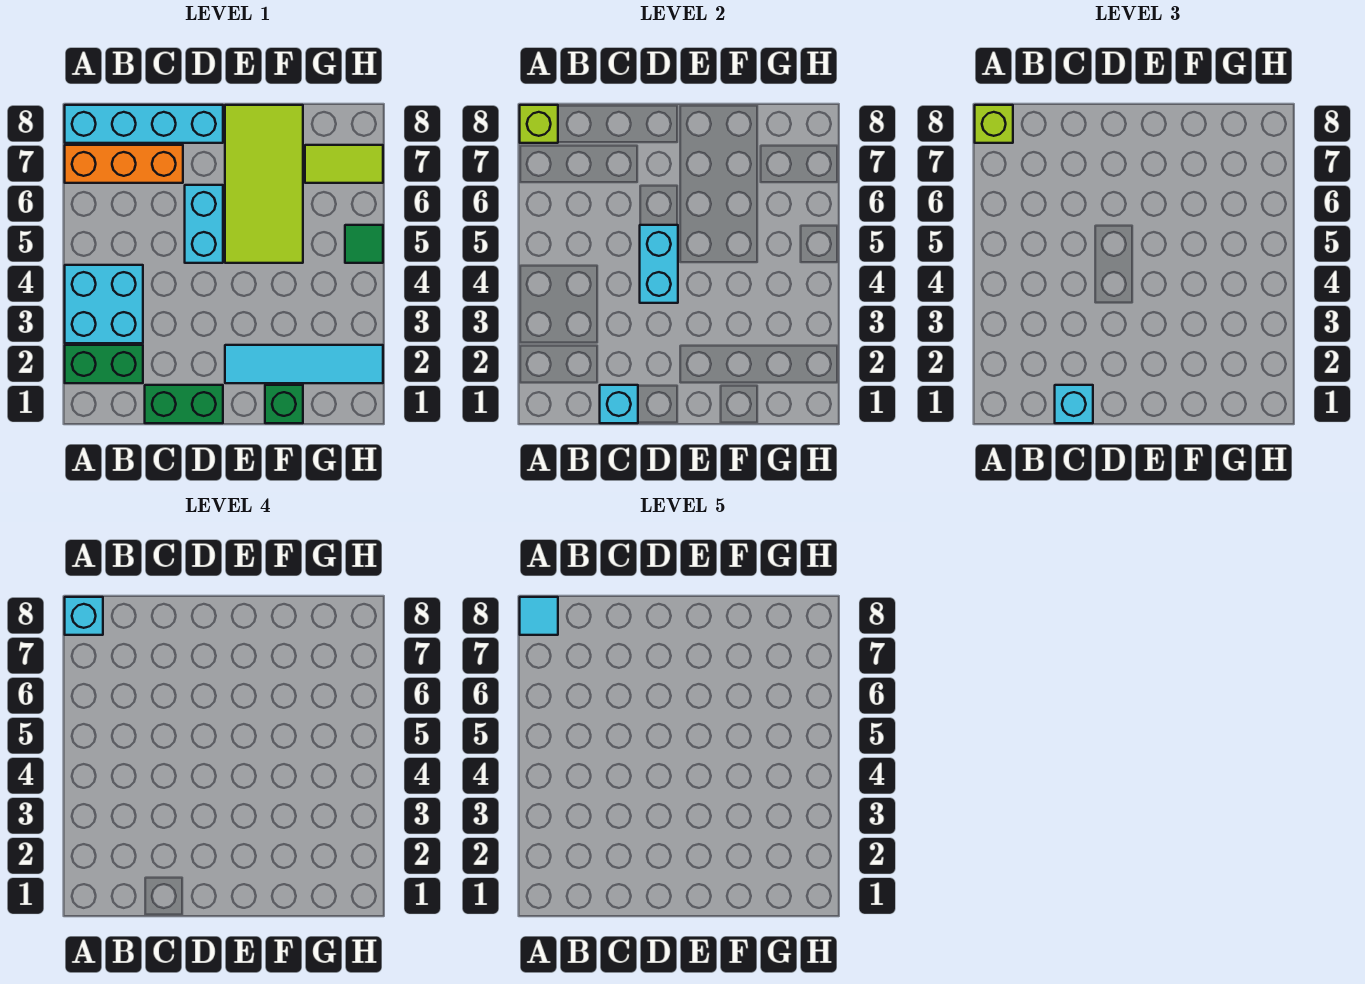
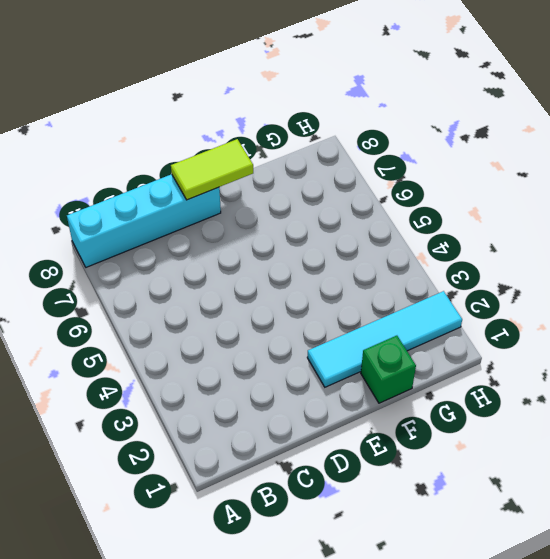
lime 1x2 tile [171,139,253,200] -> lime 1x2 tile moved to [305,145,383,183]
none -> green 1x2 brick [65,345,143,383]
none -> cyan 2x2 brick [65,265,143,343]
none -> orange 1x3 brick [65,145,183,183]

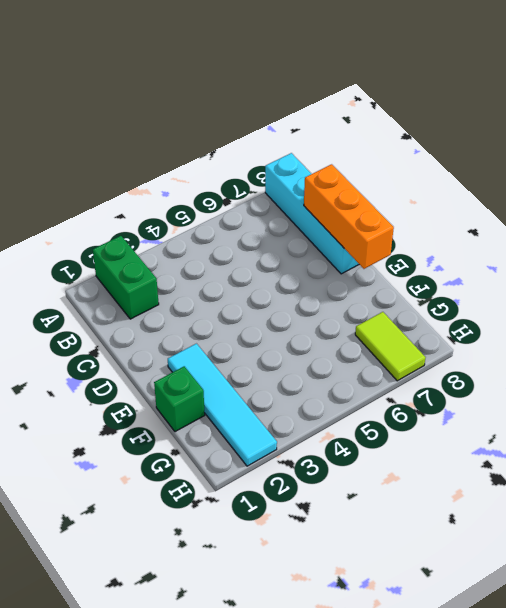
orange 1x3 brick [304,164,394,269] -> orange 1x3 brick moved to [65,145,183,183]
none -> cyan 2x2 brick [65,265,143,343]
none -> green 1x2 brick [145,385,223,423]
none -> cyan 1x2 brick [185,185,223,263]

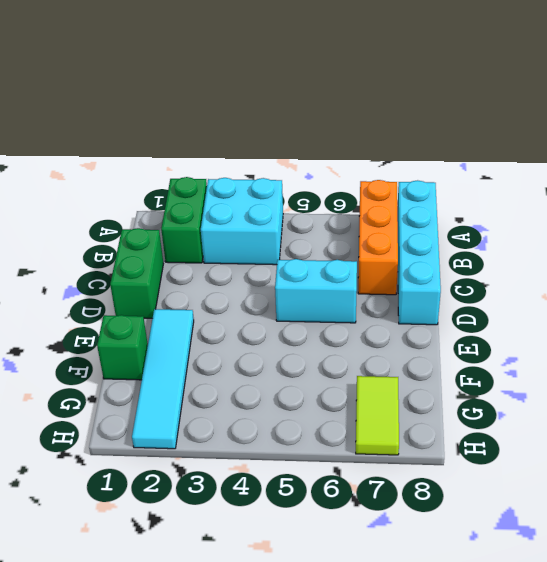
none -> lime 2x4 tile [225,105,303,263]
none -> green 1x1 tile [345,225,383,263]
none -> lime 1x1 brick [520,105,558,143]

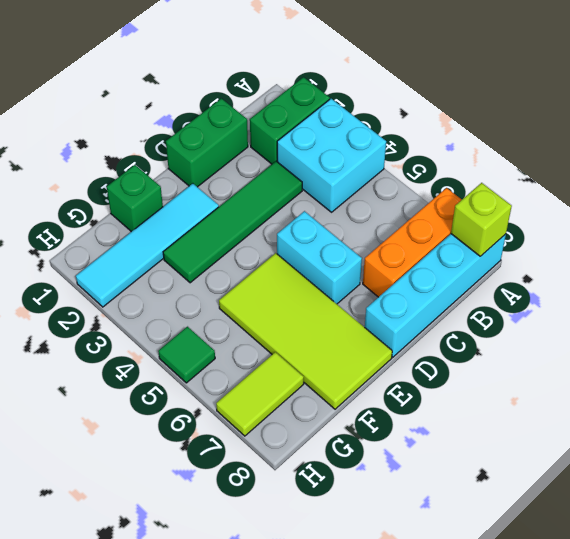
green 1x4 tile [163,161,302,283] -> none
none -> cyan 1x1 brick [600,385,638,423]
none -> cyan 1x2 brick [640,225,678,303]
none -> lime 1x1 brick [975,105,1013,143]

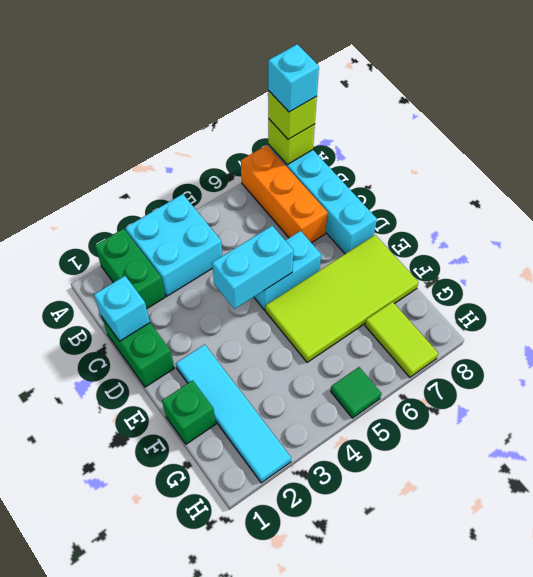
none -> cyan 1x1 brick [1055,385,1093,423]
none -> cyan 1x1 tile [520,597,558,635]

